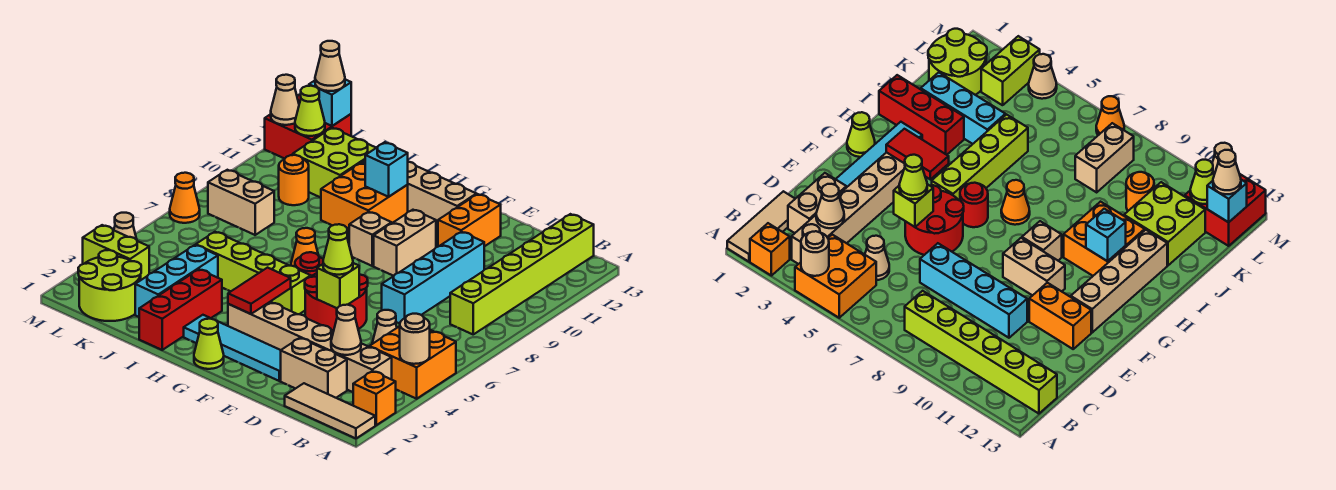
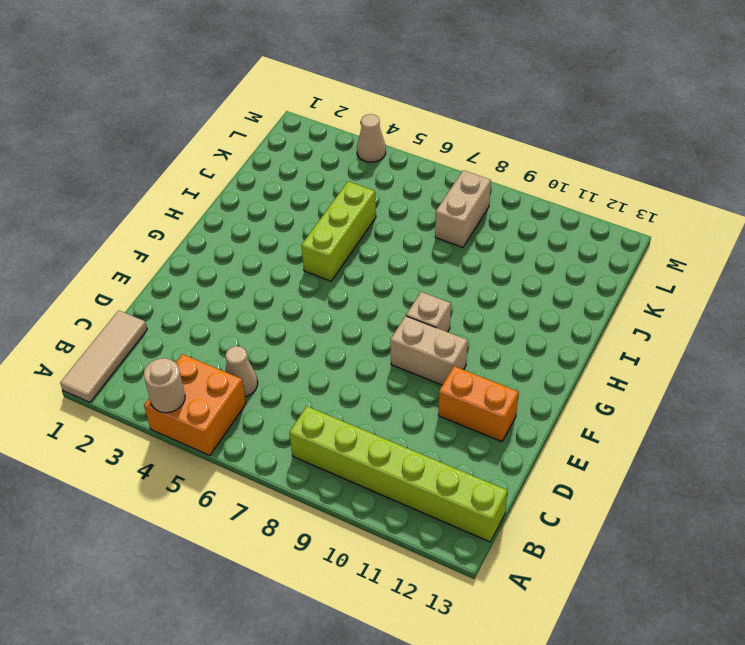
lime 1x3 brick [301,181,376,281] -> lime 1x4 brick [196,232,311,314]
none -> orange 1x1 brick [353,371,396,425]
none -> tan 1x6 brick [228,302,392,392]
none -> tan 1x2 brick [281,338,347,398]
none -> cyan 1x4 brick [382,232,484,324]

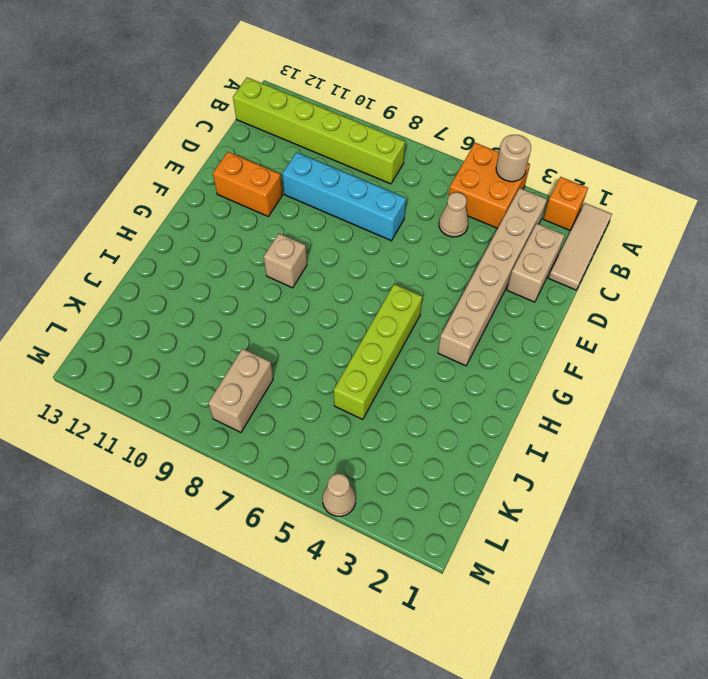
none -> cyan 1x4 tile [184,315,281,381]
none -> red 2x2 round brick [305,273,368,331]
none -> tan 1x2 brick [374,210,436,276]
none -> tan 1x4 brick [362,160,476,228]

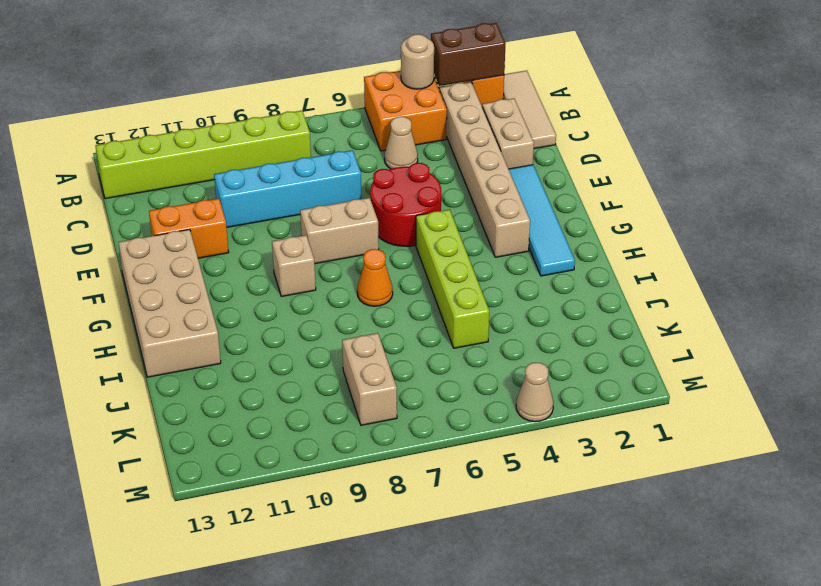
brown 1x2 brick [431,23,506,86] -> none
tan 1x2 brick [300,198,379,264] -> tan 1x2 brick moved to [374,210,436,276]
tan 2x4 brick [118,229,221,377] -> tan 1x4 brick [362,160,476,228]
none -> lime 1x1 cone [194,319,224,369]
none -> red 1x1 round brick [295,252,323,276]
none -> orange 2x2 brick [321,163,408,233]
none -> red 1x3 brick [139,269,222,350]

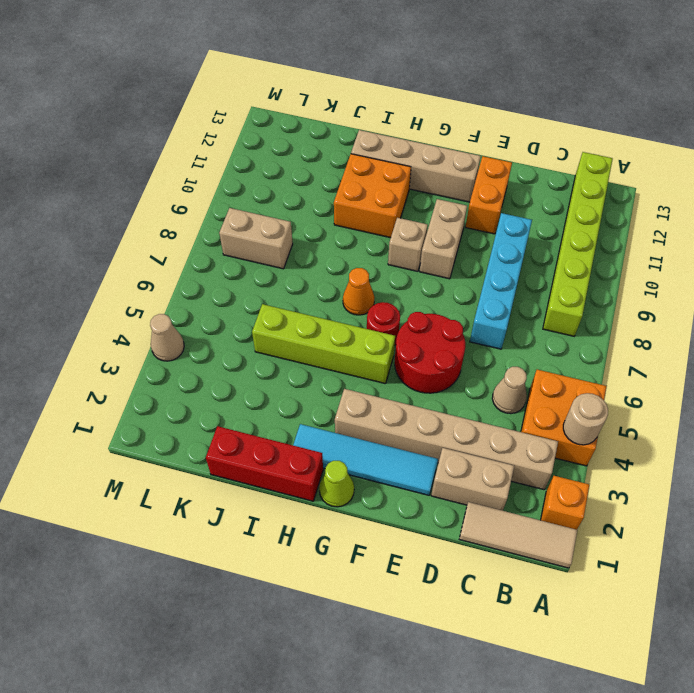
red 1x3 brick [206,426,323,501] -> red 1x3 brick turned to [139,269,222,350]
none -> cyan 1x3 brick [135,245,218,317]
none -> lime 2x2 brick [293,128,376,198]
none -> lime 2x2 round brick [78,250,141,321]
none -> orange 1x1 round brick [279,155,309,205]

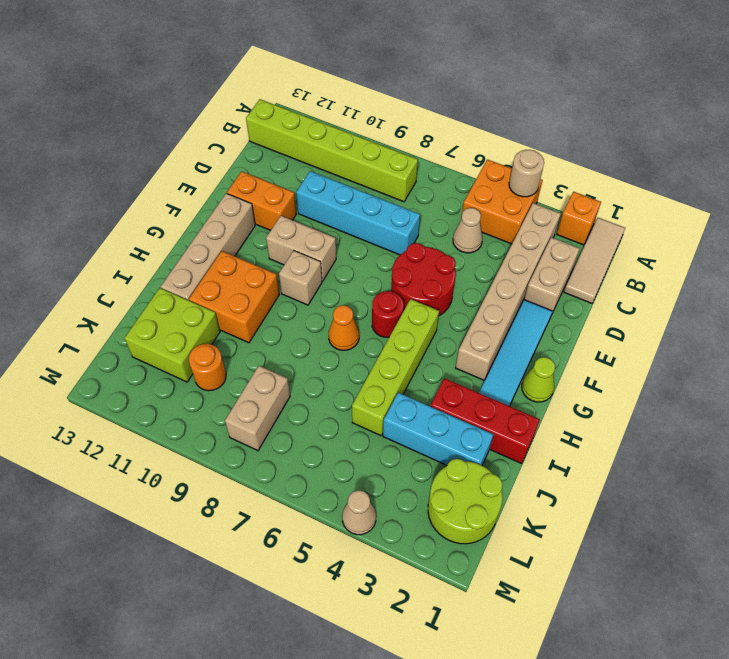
none -> lime 1x2 brick [83,225,149,280]
none -> red 2x2 brick [265,94,351,159]
none -> orange 1x1 cone [170,173,200,223]
none -> tan 1x1 cone [331,305,361,355]

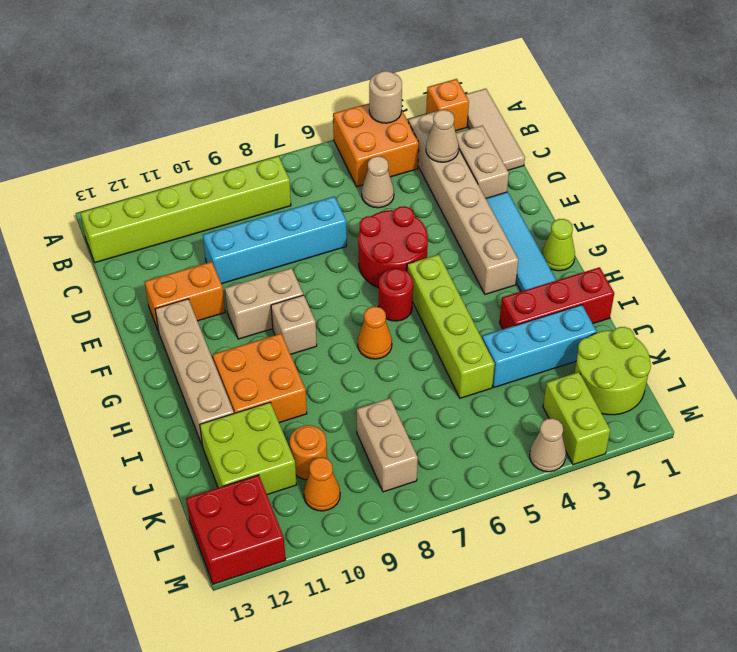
orange 1x1 cone [304,457,340,511] -> orange 1x1 cone moved to [170,173,200,223]
none -> lime 1x1 brick [317,263,359,308]
none -> red 1x2 tile [228,268,291,314]
none -> cyan 1x1 brick [365,143,408,197]
none -> lime 1x1 cone [295,86,325,136]

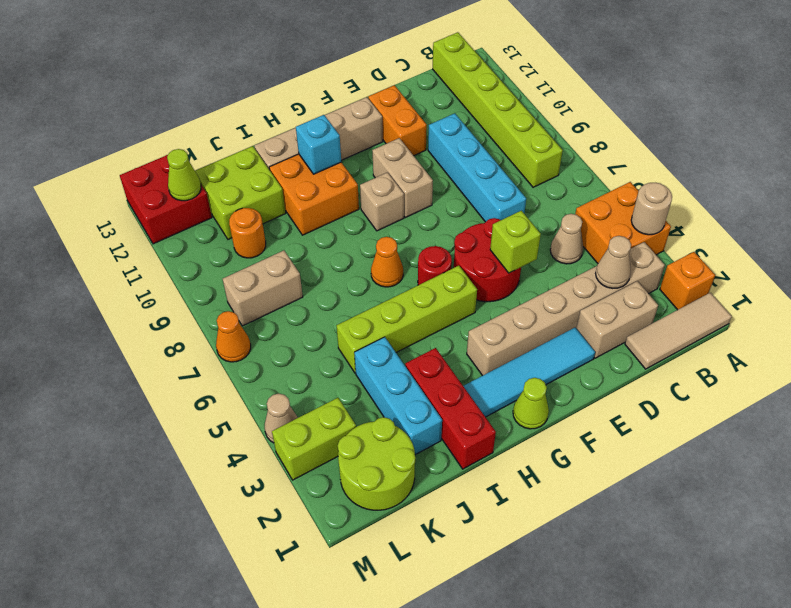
none -> red 1x2 tile [228,268,291,314]
none -> cyan 1x1 brick [309,80,351,126]
none -> tan 1x1 cone [271,75,299,125]
none -> lime 1x1 cone [323,224,353,275]

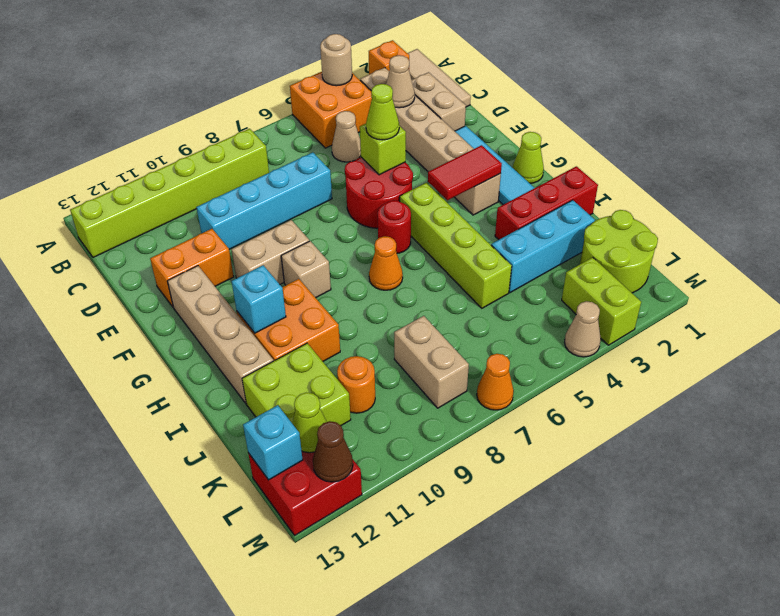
brown 1x1 cone [313,421,353,482] -> tan 1x1 cone [271,75,299,125]
none -> tan 1x1 cone [315,41,345,91]

